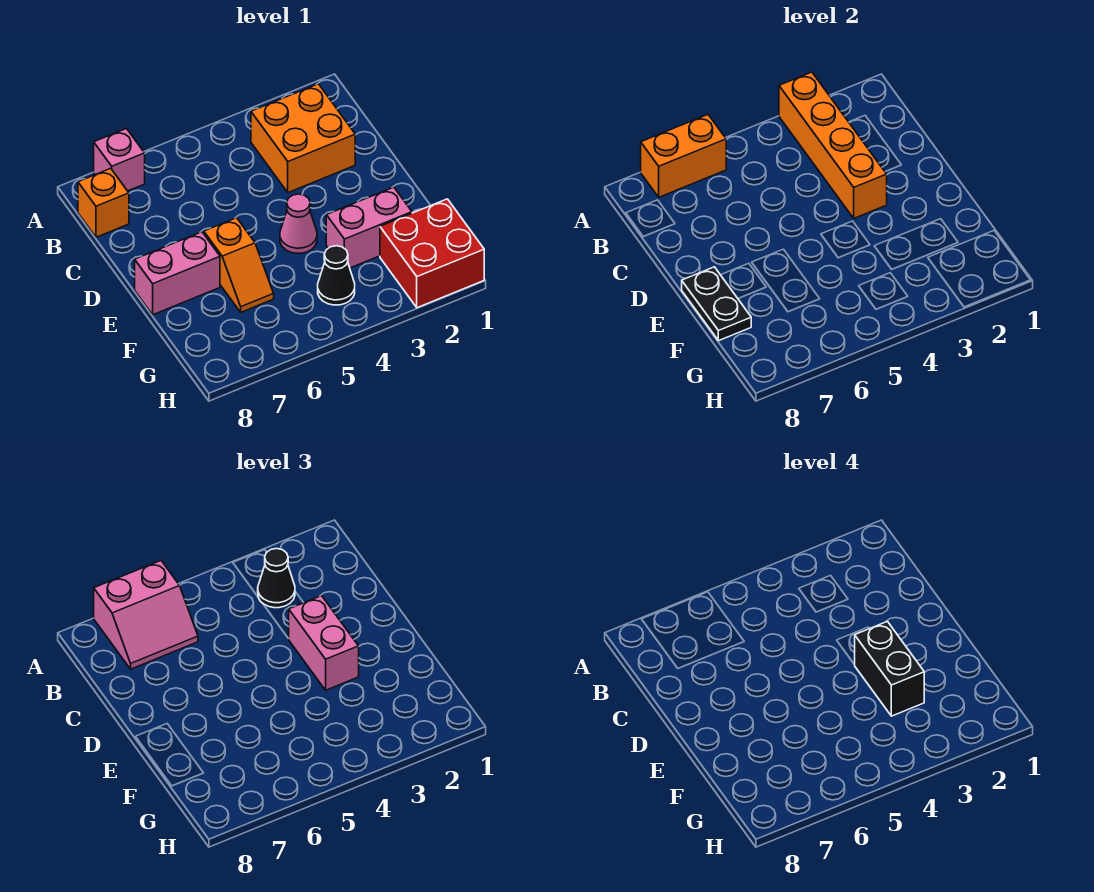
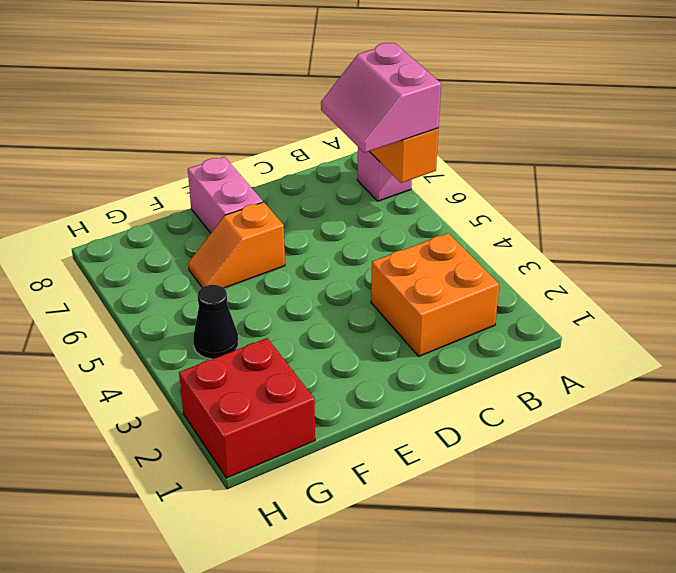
none -> orange 1x1 brick [78,168,129,237]
none -> pink 1x1 cone [280,194,317,253]
none -> pink 1x2 brick [326,187,412,268]

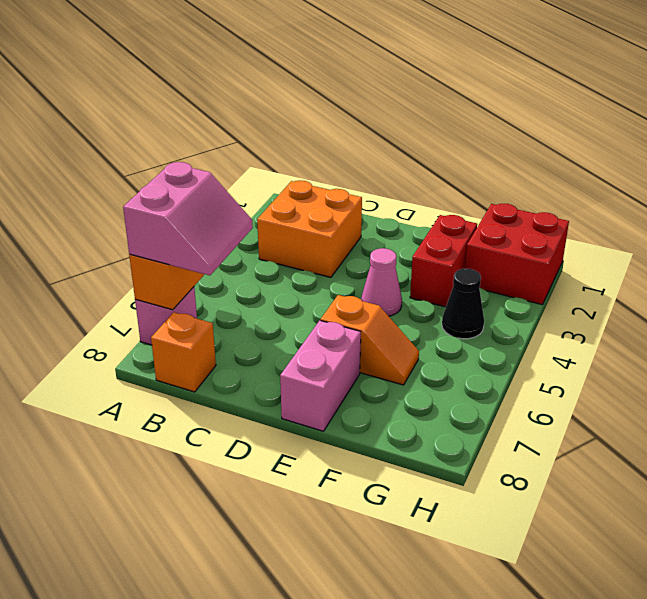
red 1x2 brick [410,215,477,307] -> pink 1x2 brick [326,187,412,268]
none -> orange 1x4 brick [779,72,887,218]
none -> black 1x2 plate [682,267,751,341]
none -> black 1x1 cone [258,548,295,608]

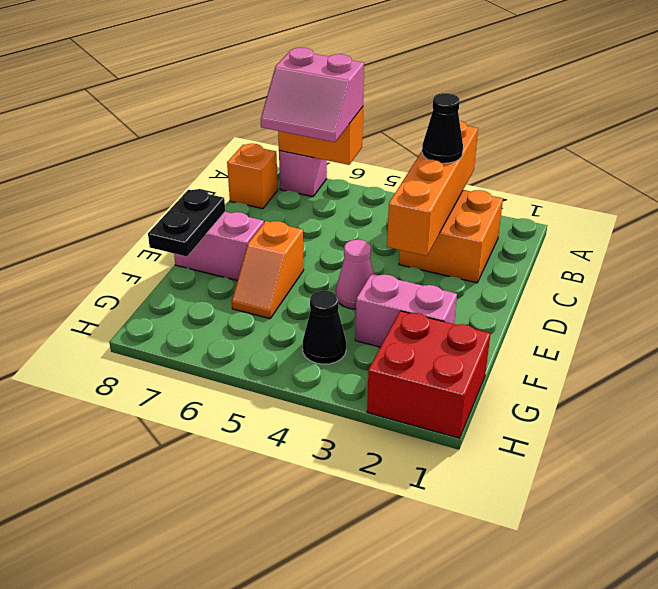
none -> pink 1x2 brick [288,596,359,690]
none -> black 1x2 brick [854,621,924,716]

